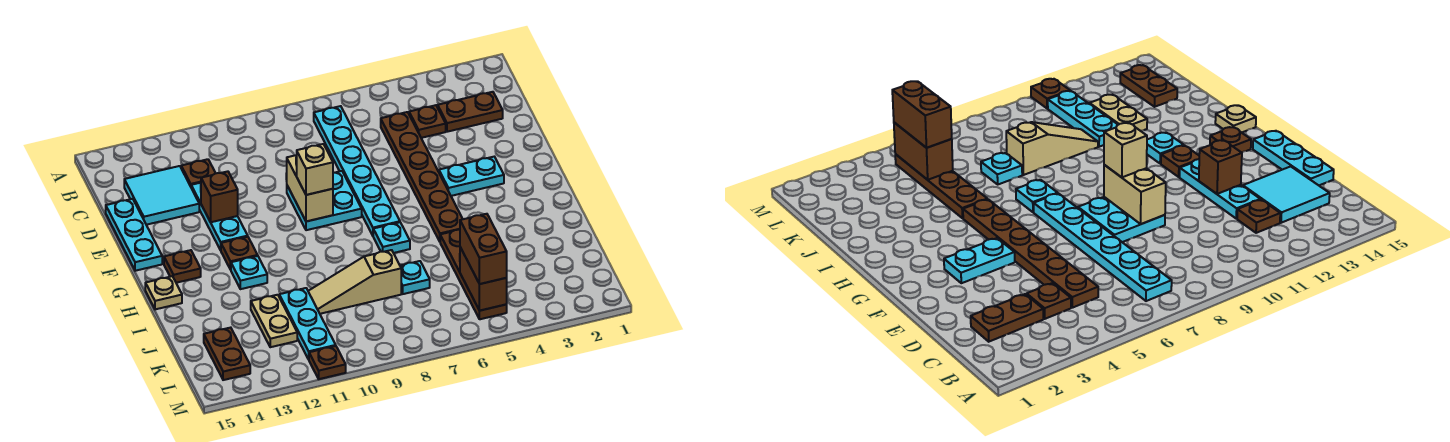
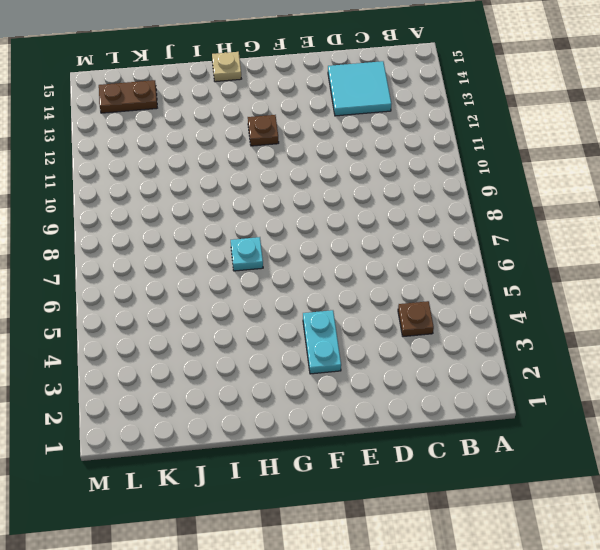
none -> cyan 1x6 plate [314,106,400,236]
none -> brown 1x2 plate [438,92,503,132]
none -> brown 1x6 plate [381,112,462,241]

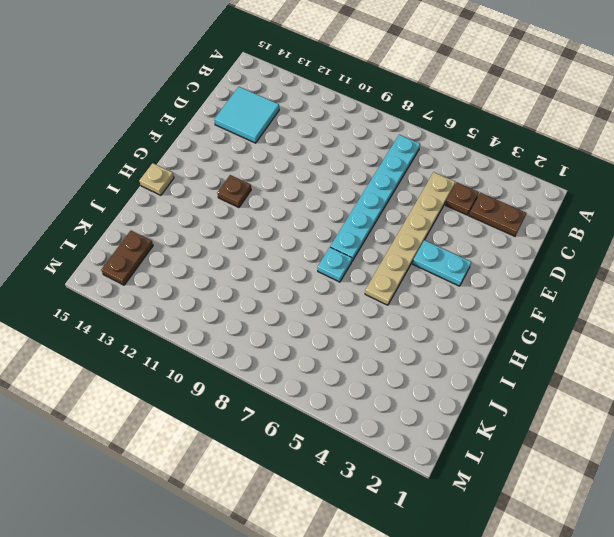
tan 1x6 plate [365,172,455,305] -> brown 1x6 plate [381,112,462,241]
none -> brown 1x1 plate [181,159,216,186]
none -> cyan 1x3 plate [191,183,248,250]
none -> cyan 1x3 plate [106,199,162,271]

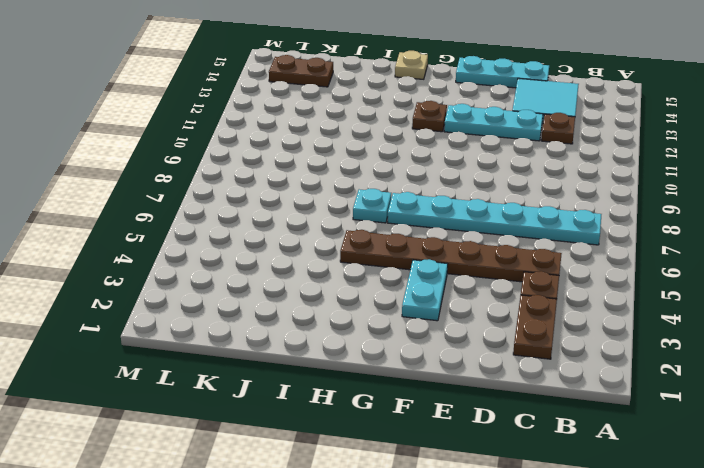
none -> cyan 2x2 plate [287,171,362,230]
none -> brown 1x1 plate [164,250,201,283]
none -> cyan 1x1 plate [231,256,267,289]

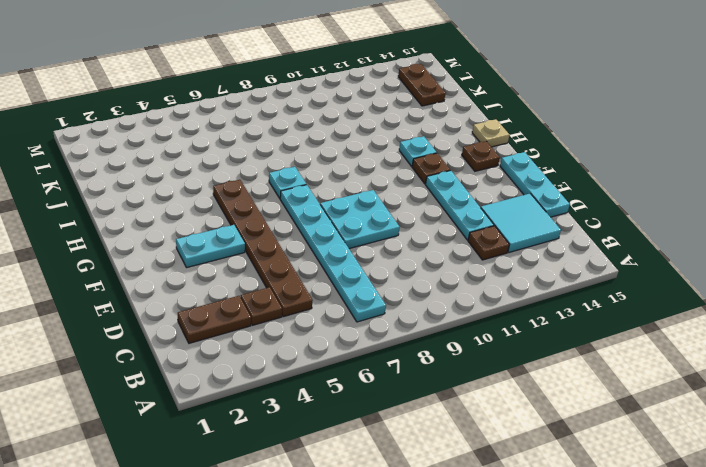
none -> brown 1x4 plate [440,230,507,319]
none -> cyan 1x1 plate [400,261,430,294]
none -> tan 1x3 slope [308,250,401,314]

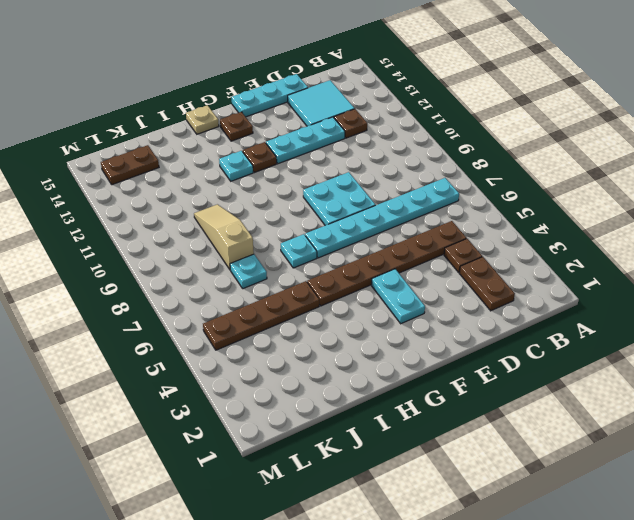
none -> cyan 1x3 plate [279,288,336,359]
none -> tan 1x2 plate [251,295,297,347]
none -> brown 1x1 plate [309,346,346,379]

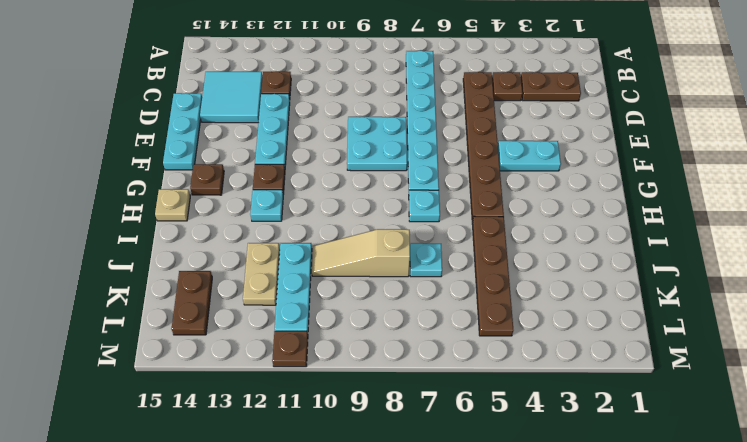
none -> tan 1x2 brick [287,155,333,221]
none -> brown 1x1 brick [201,171,238,222]
none -> brown 1x2 brick [460,247,507,311]

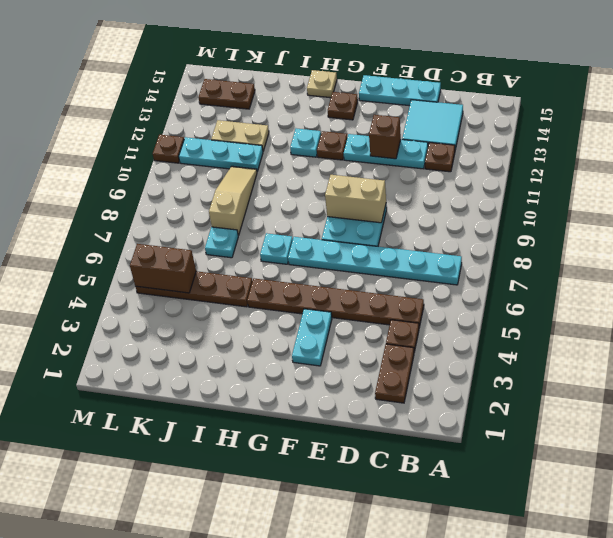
none -> tan 1x1 brick [297,144,333,195]
none -> brown 1x2 brick [460,214,507,284]

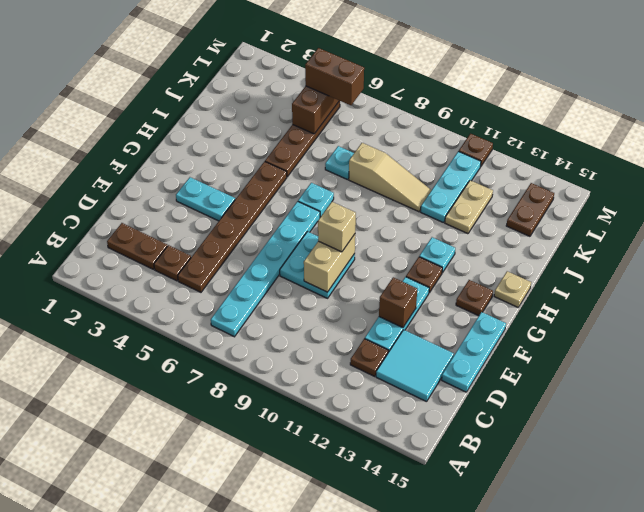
brown 1x2 brick [305,48,364,105] -> brown 1x2 brick turned to [460,214,507,284]

